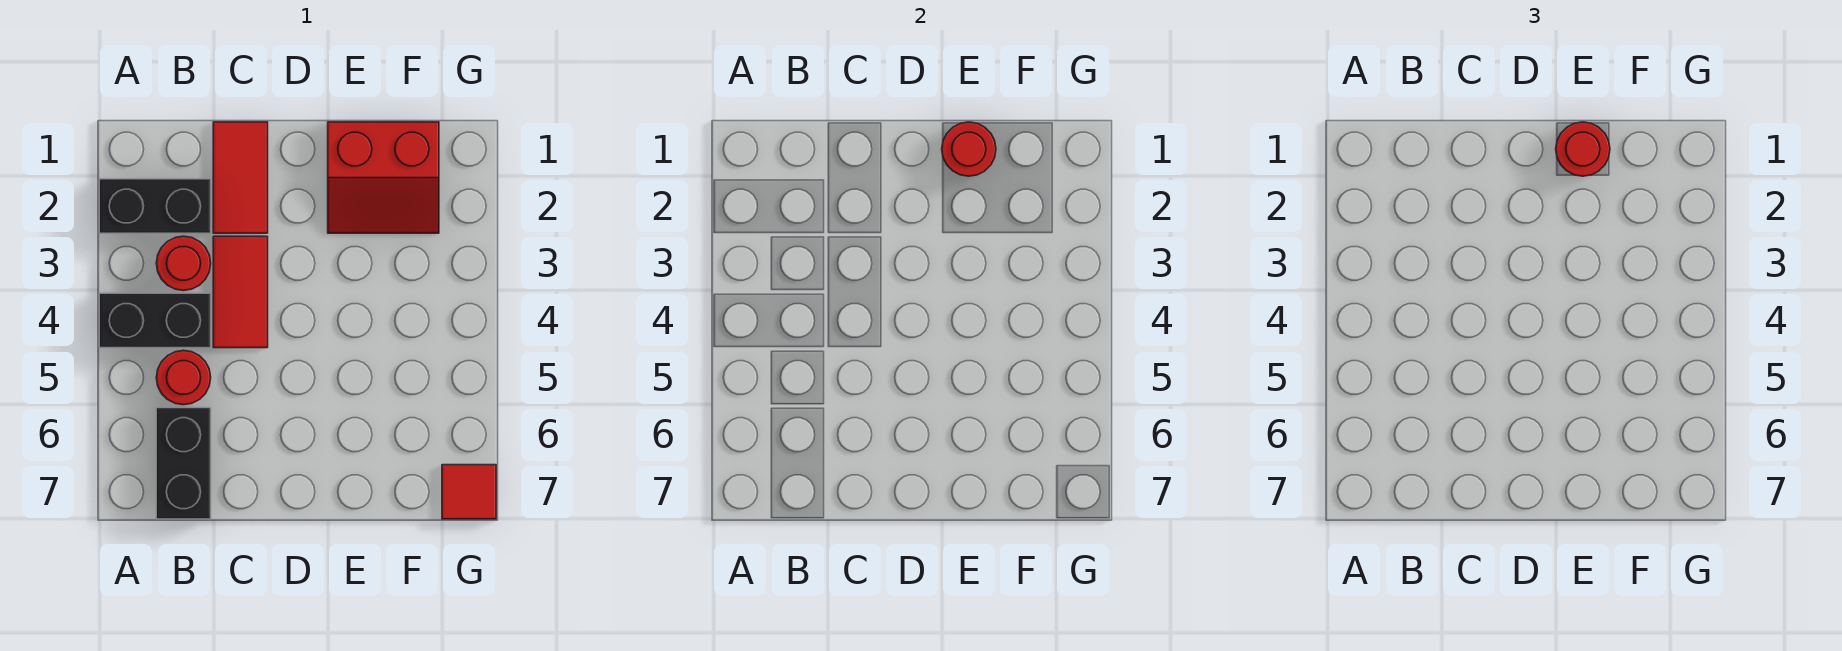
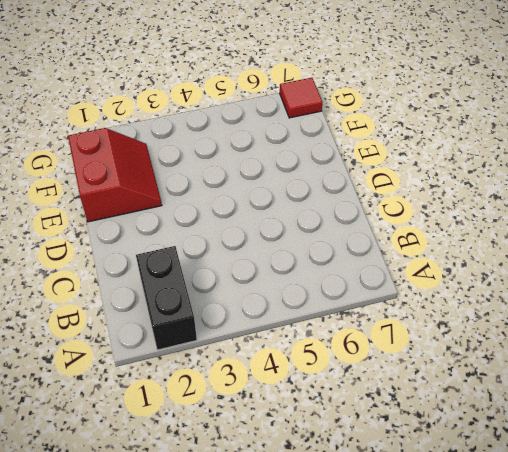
none -> black 1x2 brick [99,293,211,348]
none -> red 1x1 round brick [156,236,211,291]

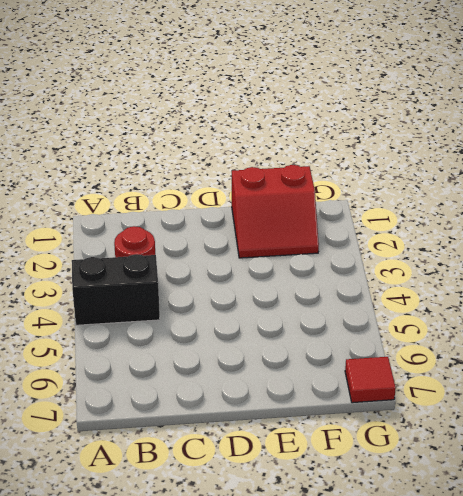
none -> black 1x2 brick [99,179,211,233]
none -> red 1x1 round brick [156,350,211,405]

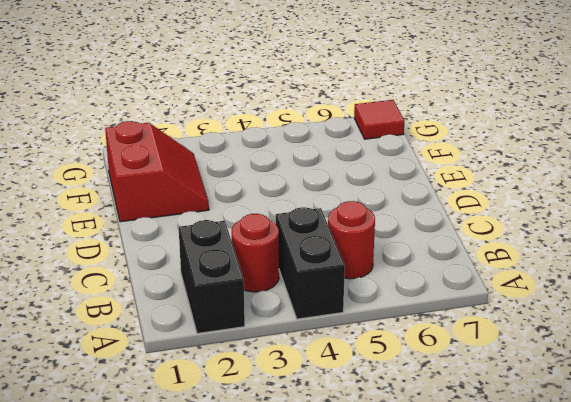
none -> black 1x2 brick [156,408,211,519]
none -> red 1x2 tile [213,122,268,233]

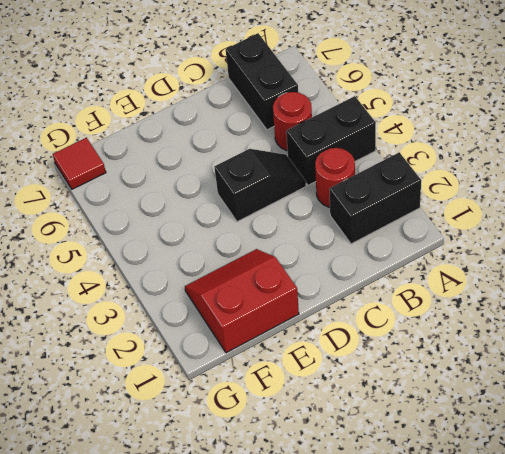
black 1x2 slope [214,149,306,222] -> red 1x2 tile [213,236,268,348]
none -> red 1x2 tile [213,122,268,233]
none -> red 1x1 round brick [942,122,996,176]

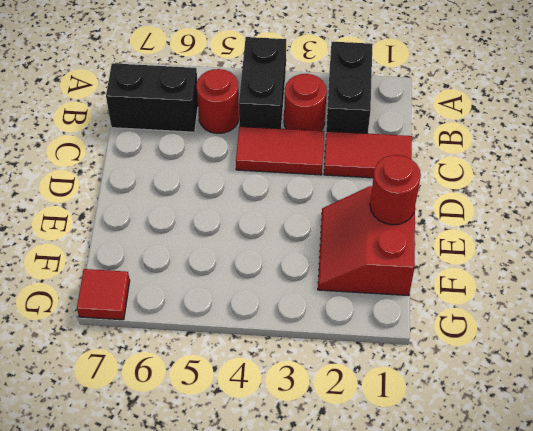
none -> red 1x1 round brick [1556,122,1610,176]

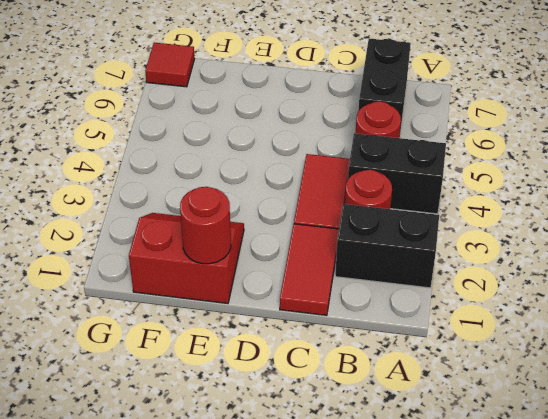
none -> red 1x1 round brick [1556,122,1610,176]

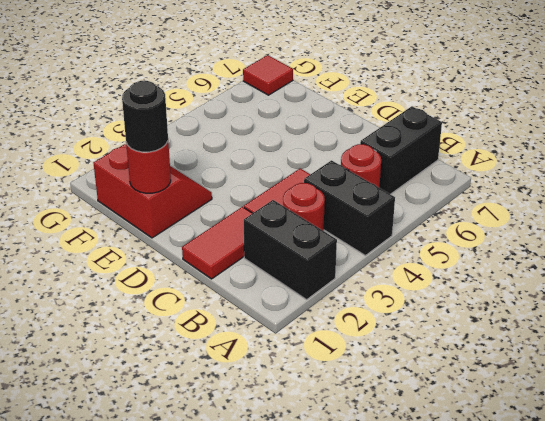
black 1x1 round brick [122,81,168,152] -> red 1x1 round brick [1556,122,1610,176]

